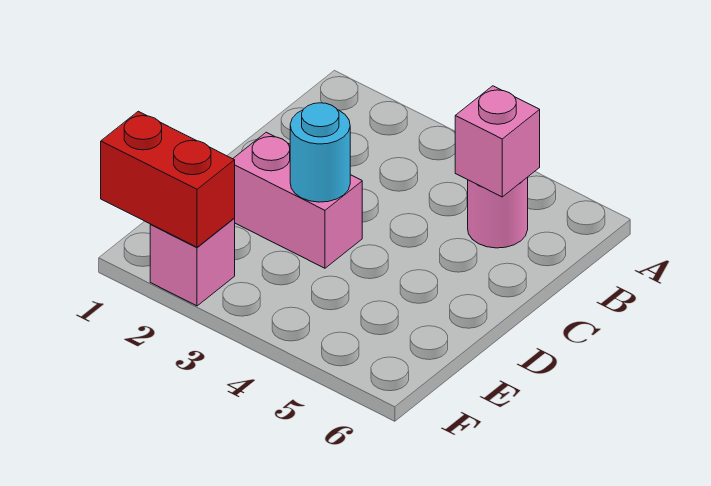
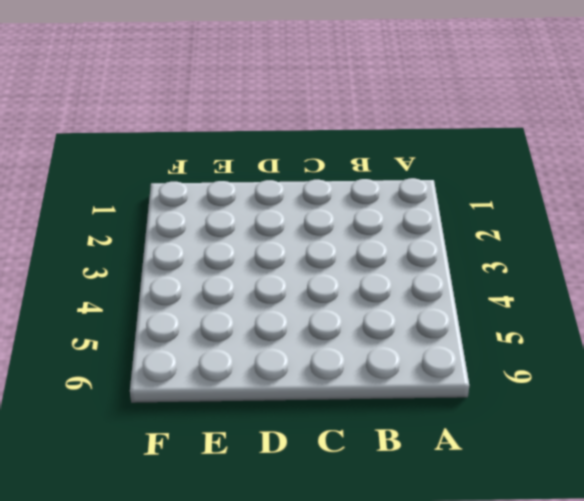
none -> pink 1x1 round brick [468,177,528,248]
none -> pink 1x2 brick [233,132,362,268]

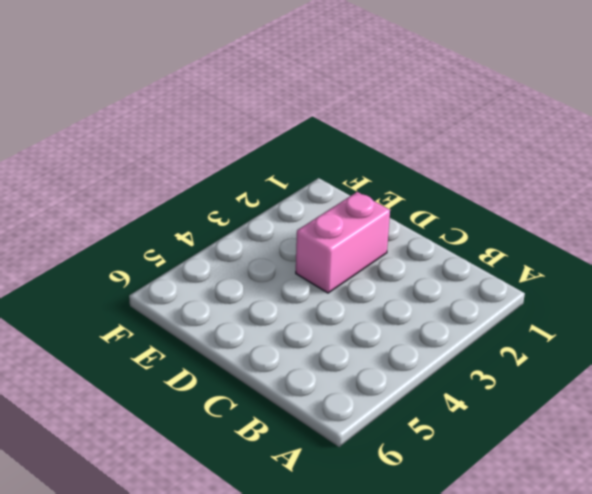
none -> pink 1x1 round brick [468,177,528,248]
none -> pink 1x1 brick [150,219,235,306]

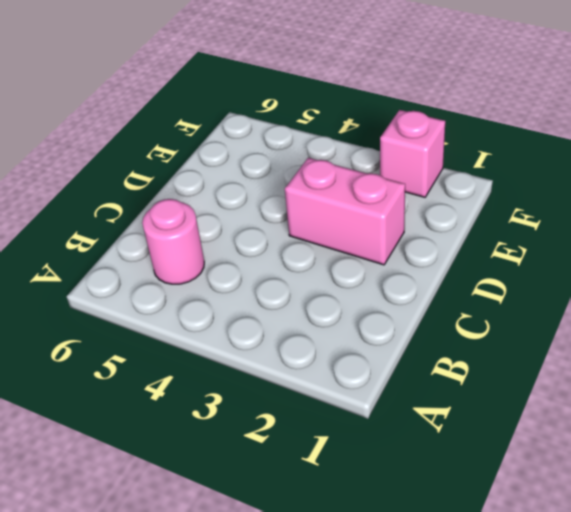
none -> pink 1x1 brick [455,86,540,197]
none -> cyan 1x1 round brick [290,103,350,202]

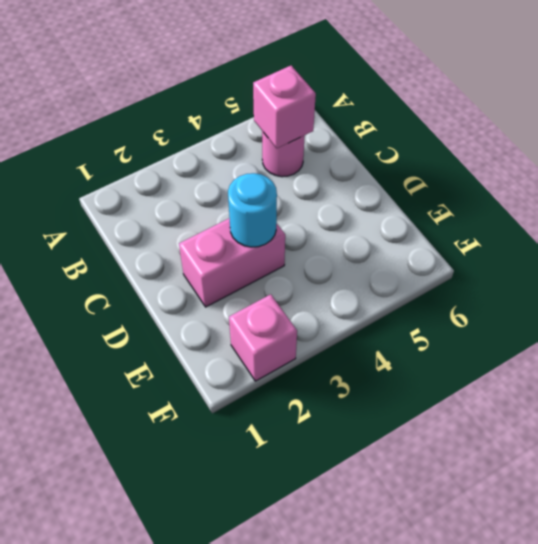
none -> red 1x2 brick [101,111,235,247]

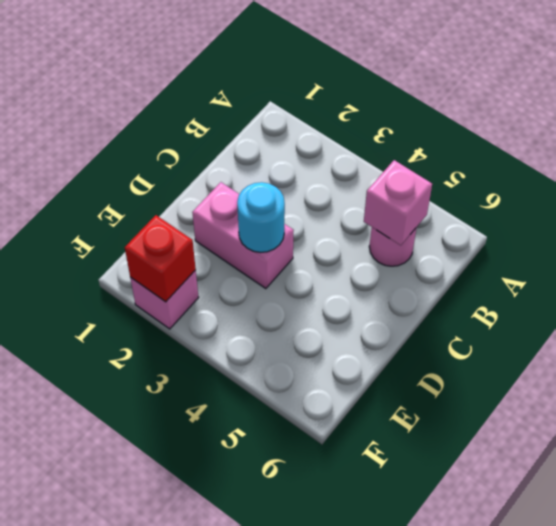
red 1x1 brick [125,215,196,302] -> red 1x2 brick [101,111,235,247]

